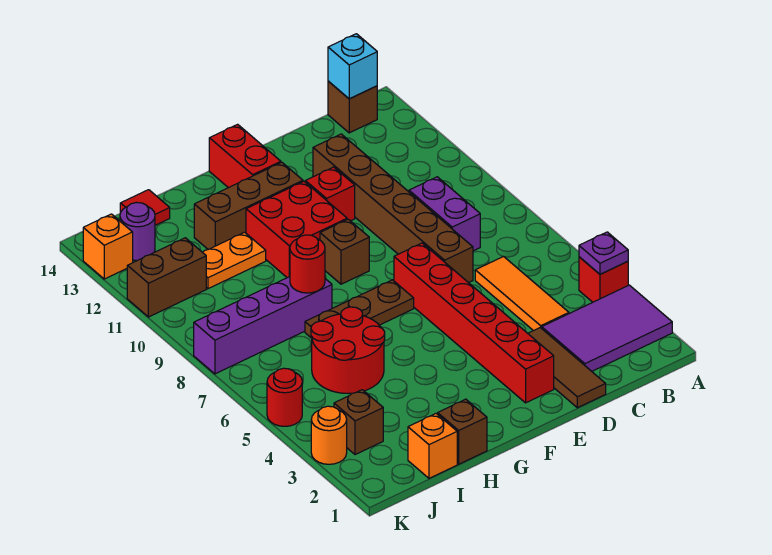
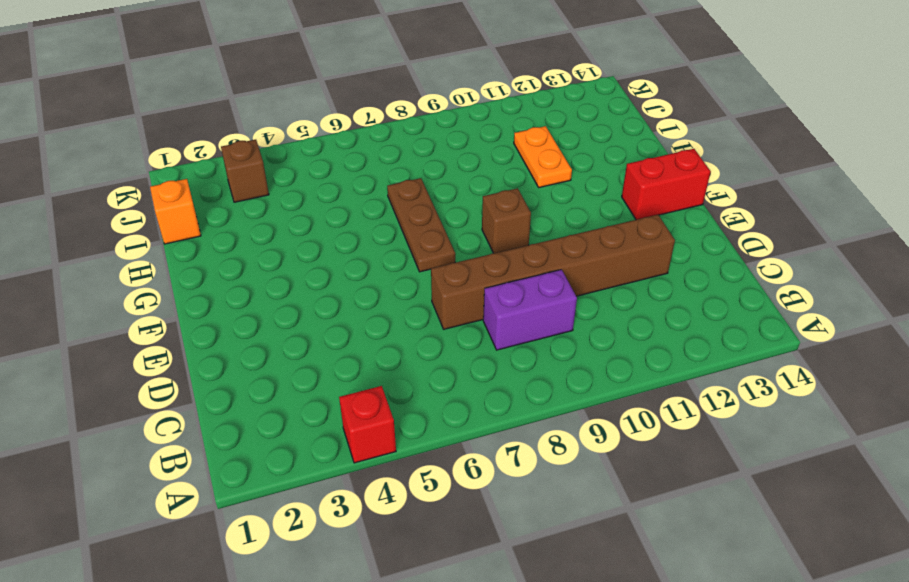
none -> purple 2x3 tile [542,285,672,371]
none -> brown 1x1 brick [328,81,377,133]
none -> orange 1x3 tile [475,257,569,331]

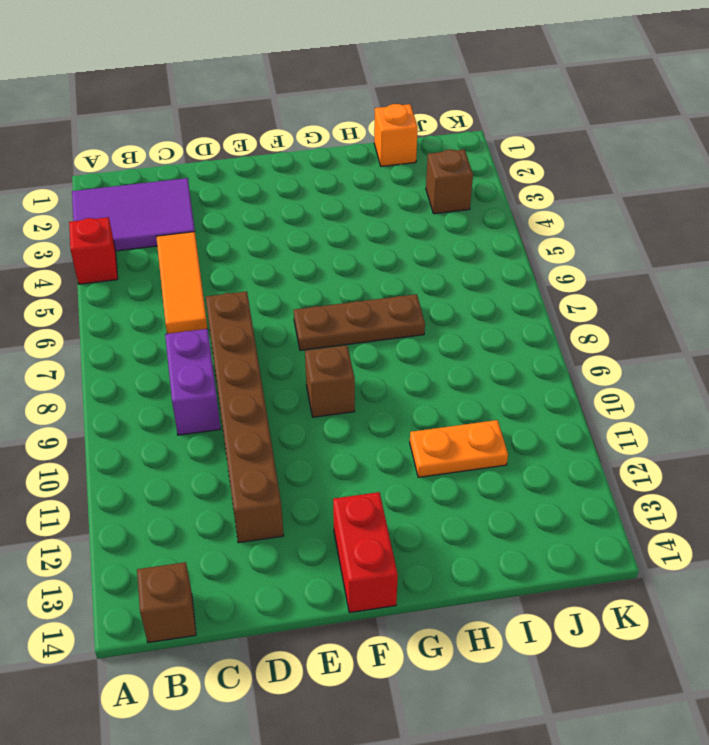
none -> brown 1x3 tile [528,328,606,408]
none -> red 1x6 brick [394,243,554,403]
none -> red 1x1 brick [305,167,355,221]

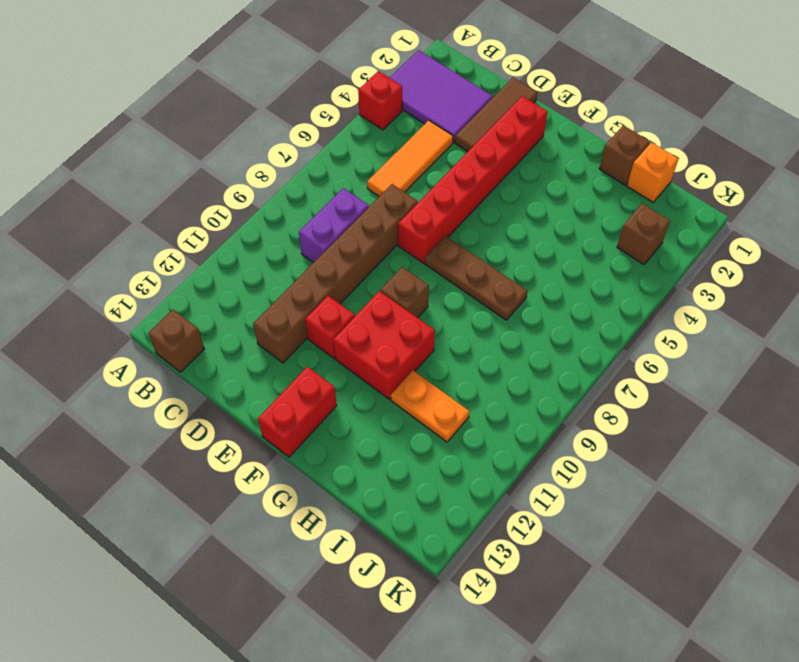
none -> brown 1x3 brick [194,162,303,249]
none -> red 2x2 round brick [311,307,385,394]
none -> purple 1x4 brick [194,276,332,374]

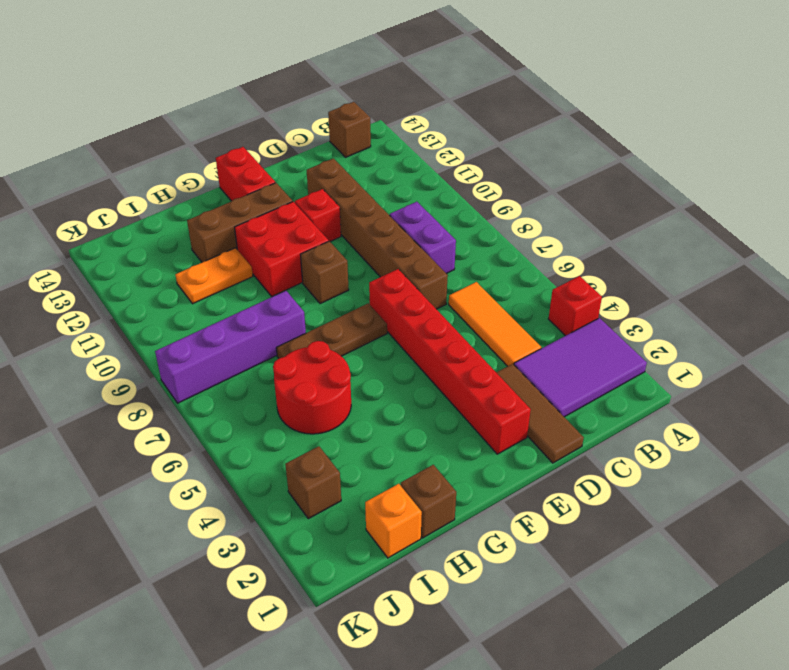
none -> red 1x1 tile [120,190,170,225]
none -> brown 1x2 brick [127,238,206,317]
none -> purple 1x1 round brick [120,203,155,261]

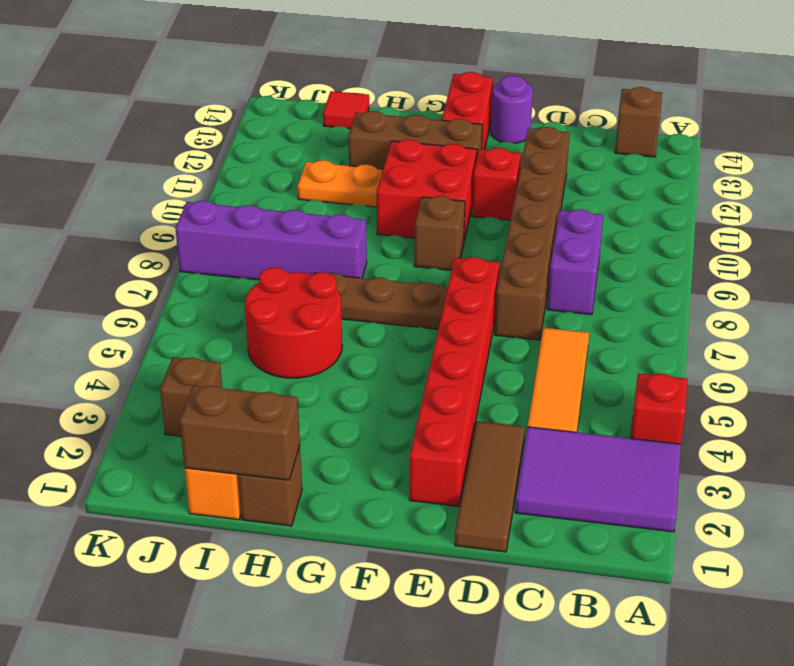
purple 1x1 round brick [491,76,533,143] -> purple 1x1 round brick moved to [120,203,155,261]
brown 1x2 brick [180,385,300,480] -> brown 1x2 brick moved to [127,238,206,317]
none -> orange 1x1 round brick [311,406,347,464]
none -> red 1x1 round brick [267,368,302,426]
none -> orange 1x1 brick [83,214,133,279]

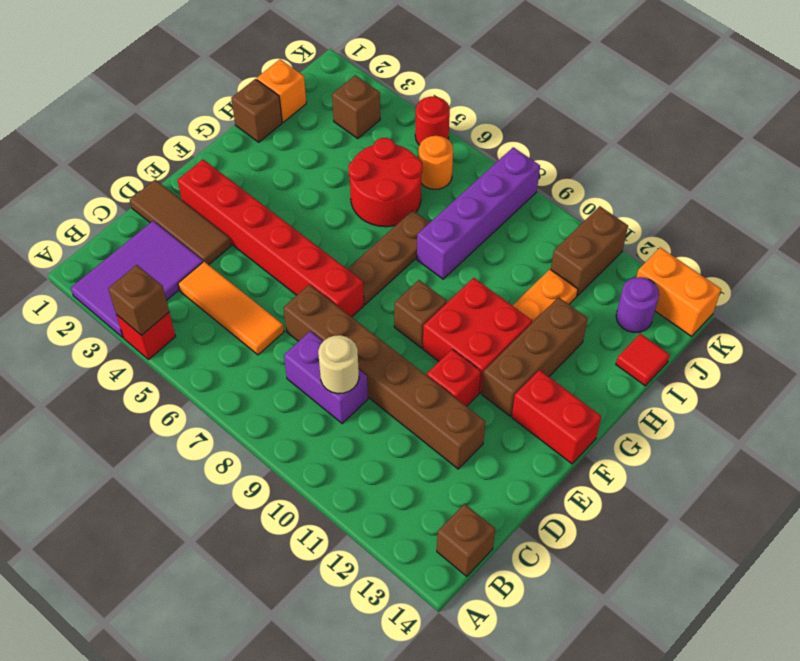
brown 1x1 brick [108,265,169,335] -> purple 1x1 plate [579,232,628,274]
tan 1x1 round brick [318,335,359,394] -> none
orange 1x1 round brick [418,136,453,189] -> orange 1x1 round brick moved to [311,406,347,464]
orange 1x2 brick [636,247,721,336] -> orange 1x1 brick [83,214,133,279]
none -> cyan 1x1 brick [328,34,377,99]
none -> red 1x1 round brick [290,235,325,293]

